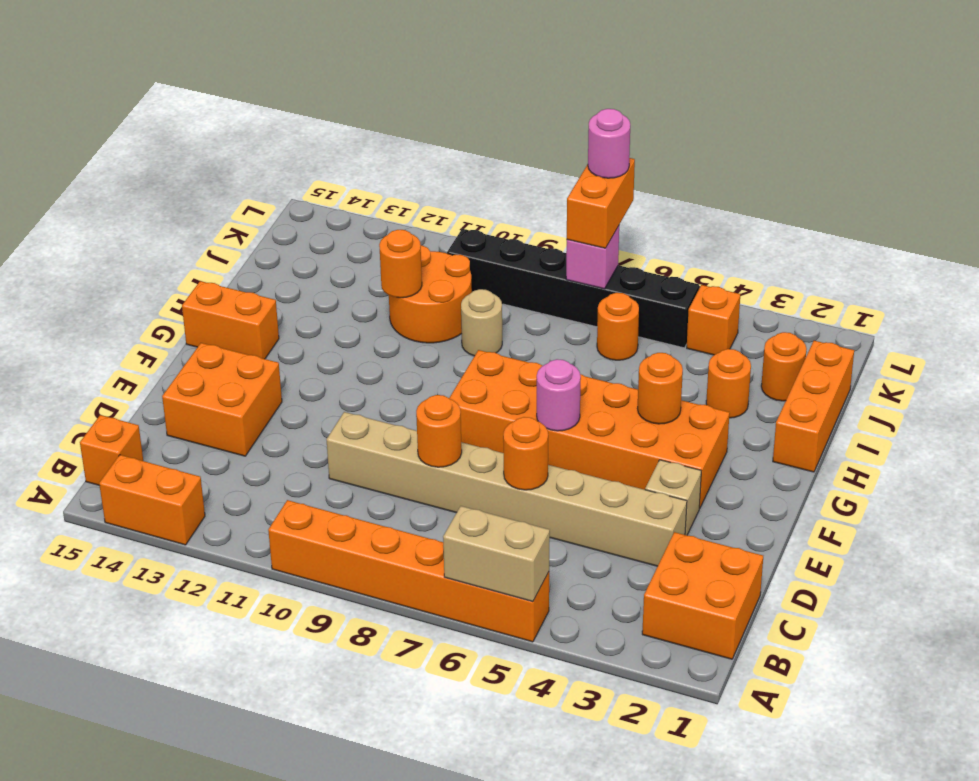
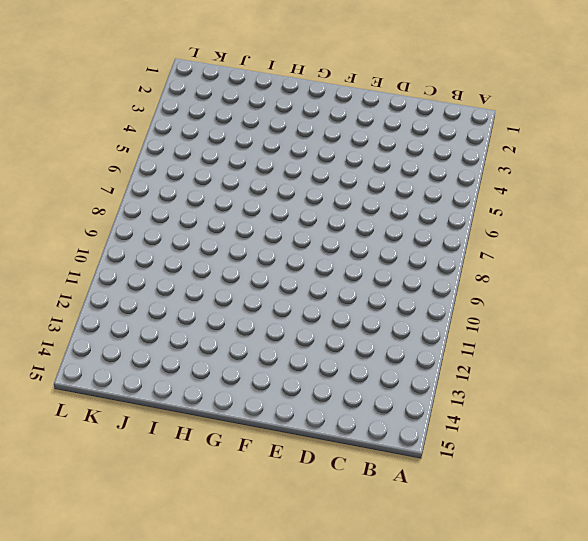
none -> orange 1x6 brick [268,500,549,642]
none -> orange 1x2 brick [99,455,205,545]
none -> orange 2x2 brick [642,532,763,659]

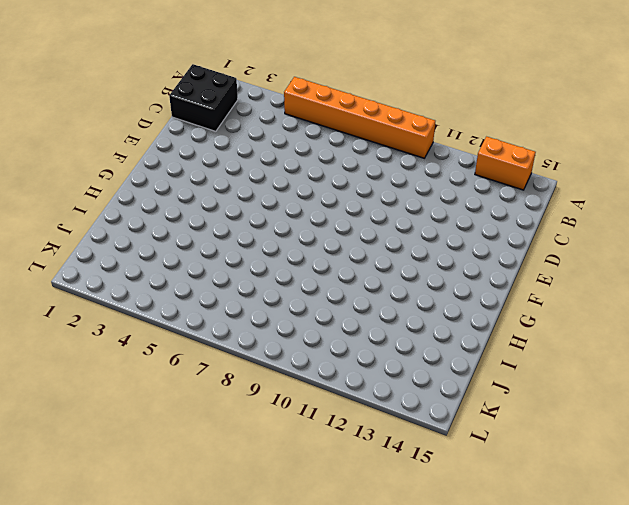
black 2x2 brick [169,64,238,131] -> orange 2x2 brick [642,532,763,659]
none -> orange 1x1 brick [80,415,143,485]
none -> tan 1x8 brick [326,412,687,566]
none -> orange 2x2 brick [162,343,282,456]

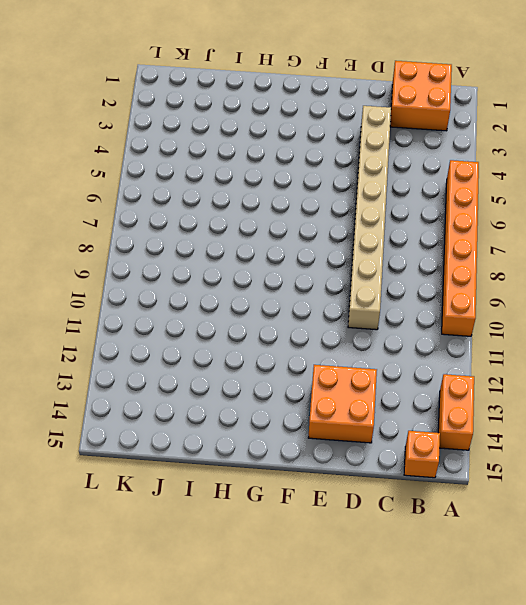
none -> tan 1x1 brick [645,460,701,535]
none -> orange 2x6 brick [449,350,730,509]
none -> orange 1x2 brick [182,281,279,359]

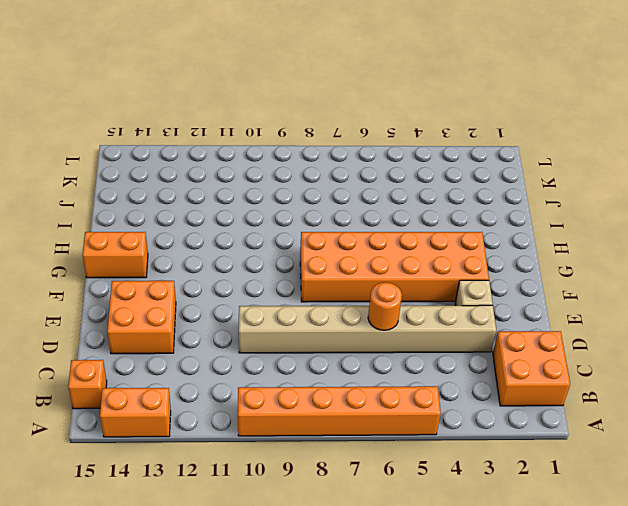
none -> orange 1x3 brick [773,341,854,472]
none -> orange 1x1 round brick [706,349,751,418]
none -> tan 1x1 round brick [461,289,502,356]

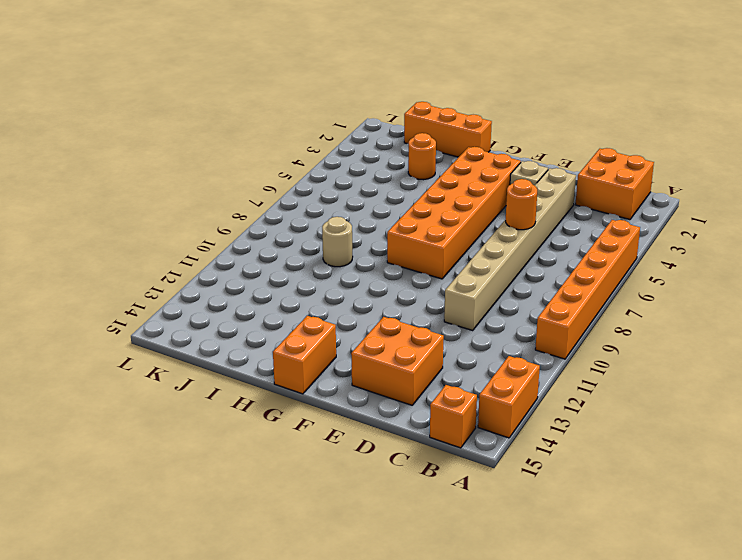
none -> orange 2x2 round brick [389,245,472,343]
none -> orange 1x1 round brick [761,332,807,401]
none -> orange 1x1 round brick [597,293,639,360]

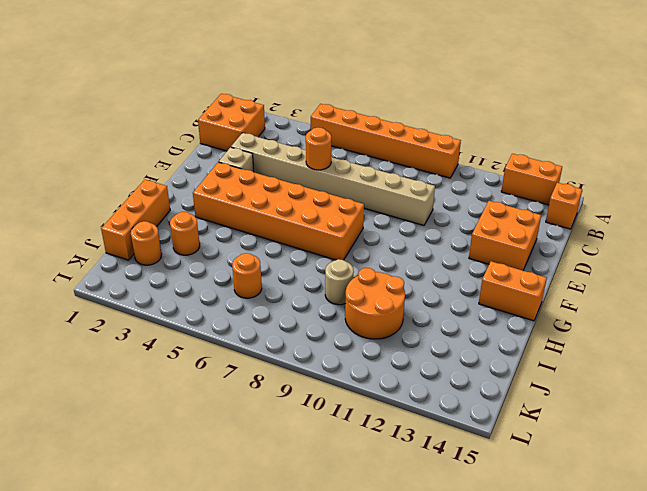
none -> orange 1x1 brick [687,285,740,355]
none -> black 1x6 brick [447,229,699,348]
none -> tan 1x2 brick [443,506,550,602]

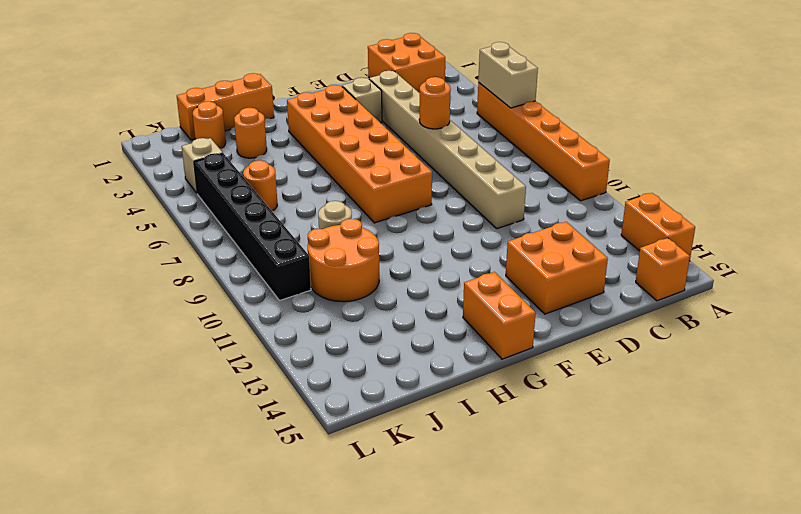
tan 1x1 brick [182,138,222,193] -> orange 1x1 brick [687,285,740,355]
none -> orange 1x1 round brick [416,395,462,467]
none -> pink 1x1 round brick [537,359,581,431]
none -> orange 1x1 round brick [638,353,683,424]

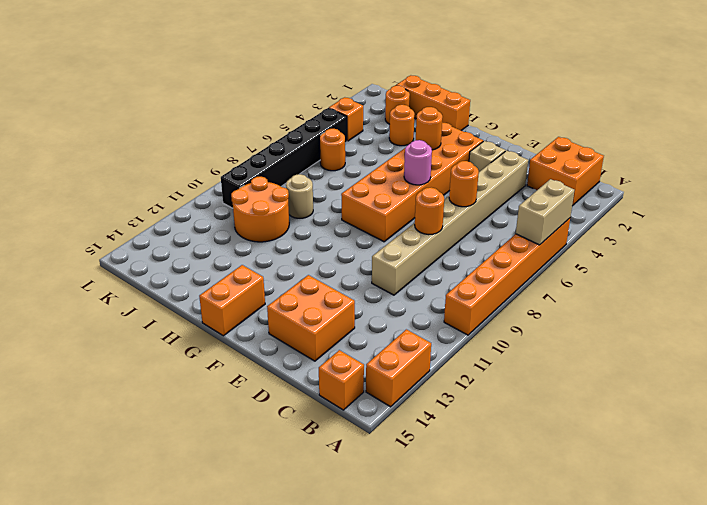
none -> orange 1x1 round brick [379,230,422,298]
none -> pink 1x1 brick [566,226,619,289]
none -> orange 1x2 brick [567,158,635,248]

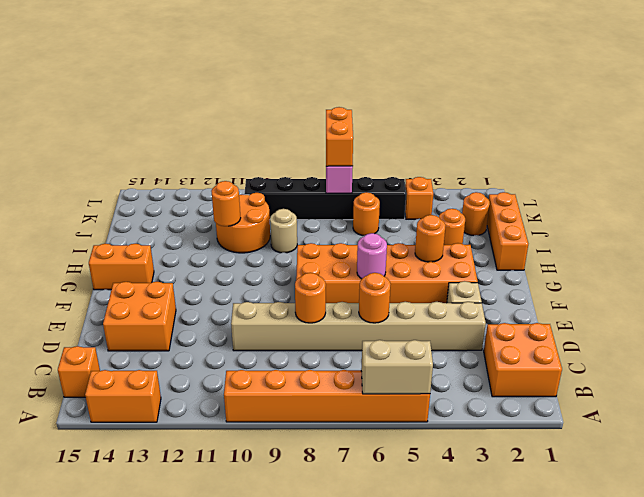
none -> pink 1x1 round brick [588,109,630,178]

